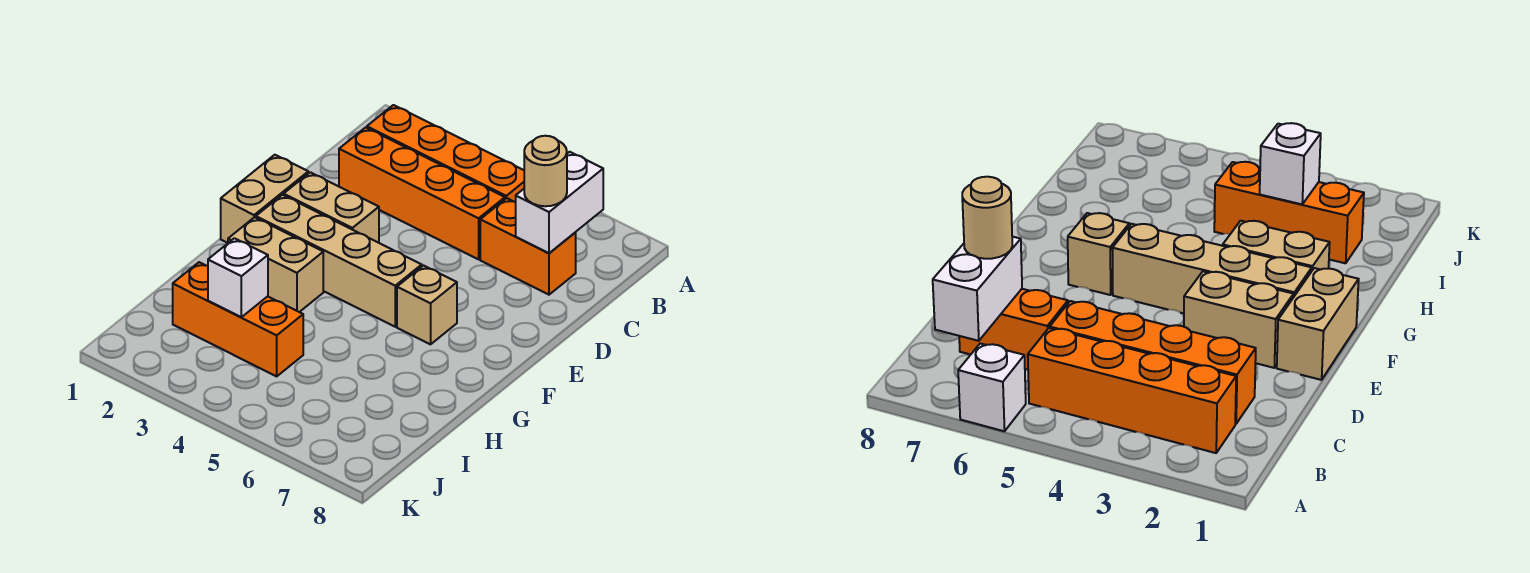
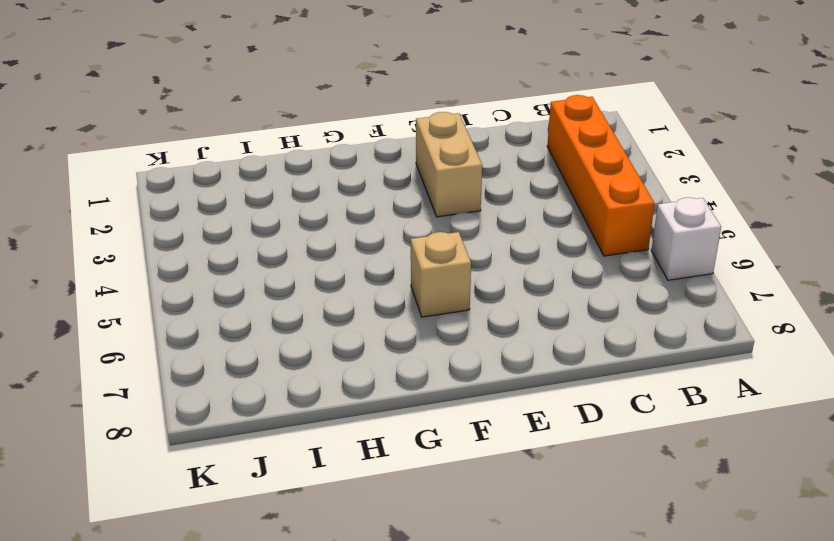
none -> orange 1x4 brick [339,127,505,259]
none -> orange 1x2 brick [480,198,576,295]
none -> tan 1x2 brick [221,155,308,243]

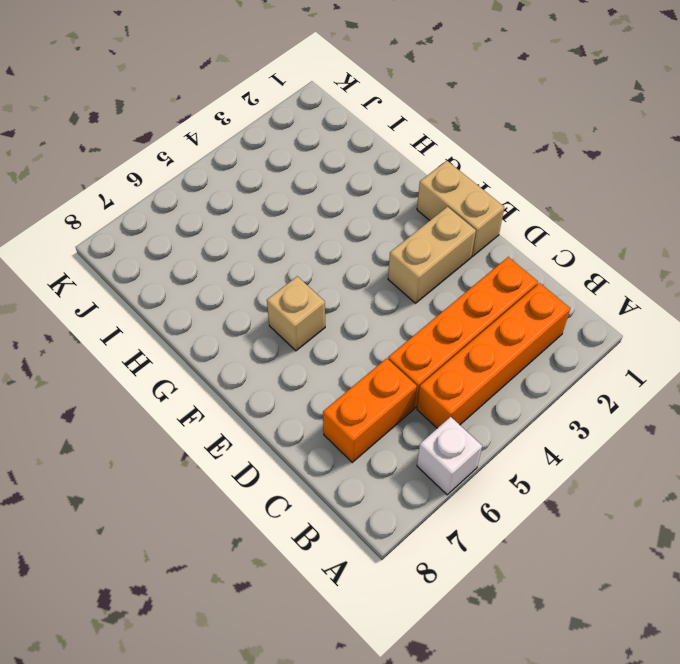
none -> tan 1x4 brick [256,195,422,327]
none -> tan 1x2 brick [228,217,323,312]
none -> orange 1x3 brick [173,262,303,376]

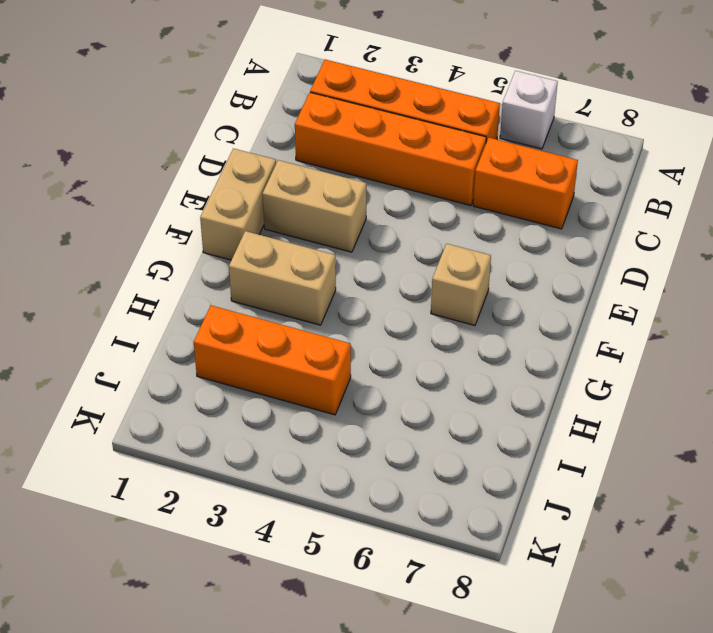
none -> tan 1x4 brick [256,195,422,327]
none -> white 1x2 brick [516,152,603,253]
none -> white 1x1 brick [208,238,268,317]

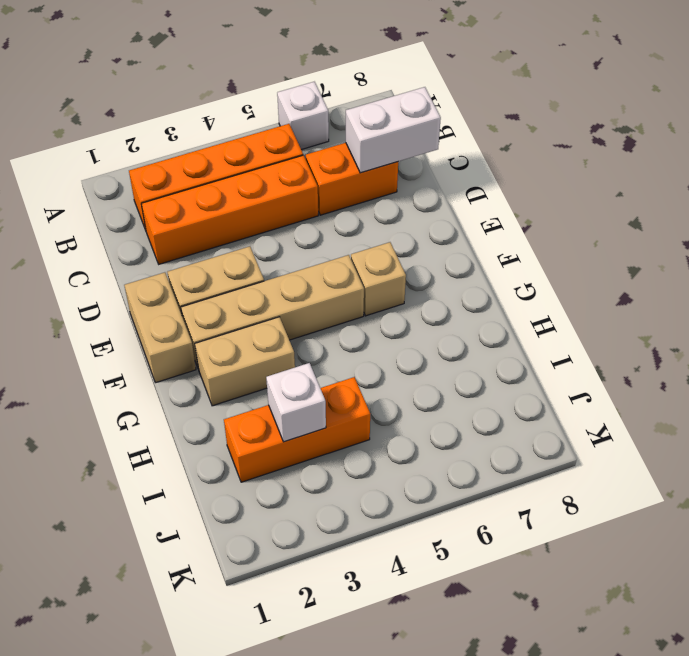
white 1x2 brick [346,87,441,173] -> white 1x2 brick turned to [516,152,603,253]
none -> tan 1x1 round brick [524,136,567,206]

